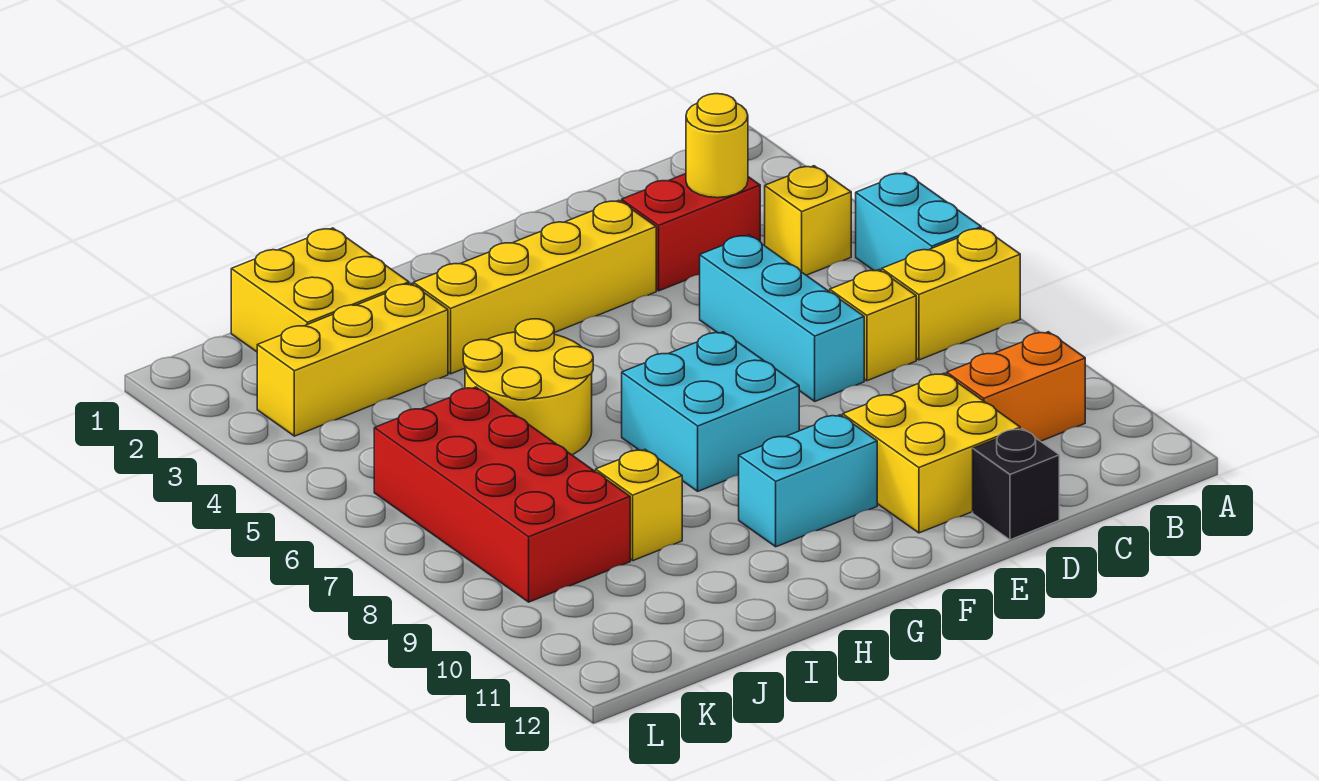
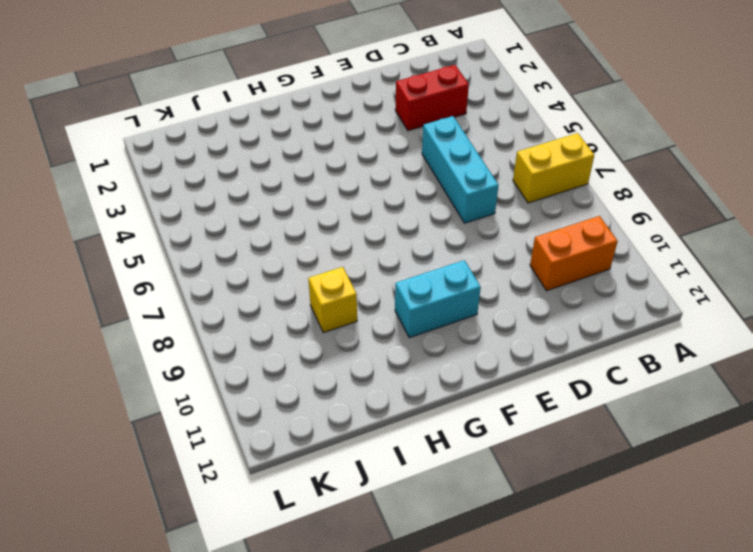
none -> cyan 1x2 brick [856,173,981,271]
none -> yellow 1x1 brick [765,166,851,275]
none -> yellow 1x1 brick [830,270,916,381]

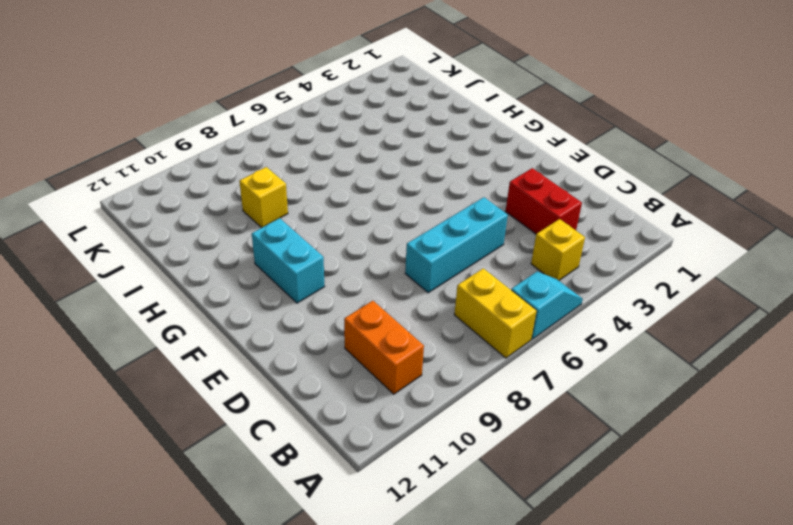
cyan 1x2 slope [511,272,583,339] -> cyan 1x2 brick [856,173,981,271]
none -> yellow 1x1 brick [830,270,916,381]
none -> yellow 2x2 brick [843,373,1020,533]
none -> black 1x1 brick [973,429,1059,540]

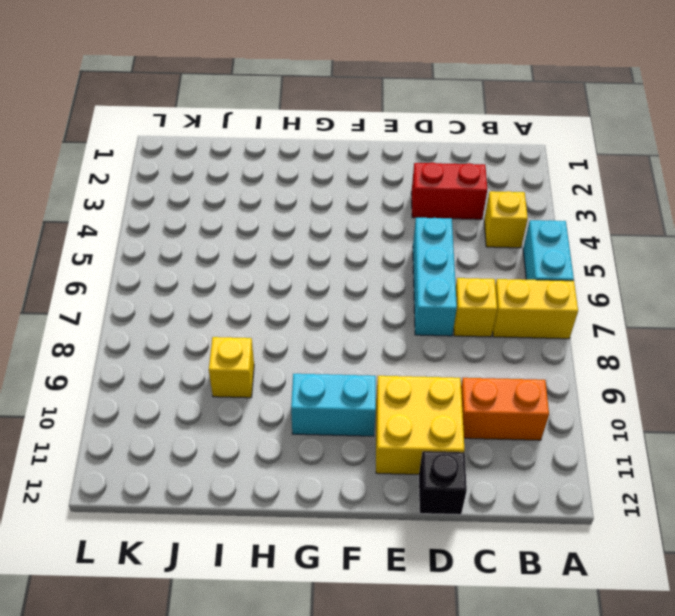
none -> yellow 1x4 brick [413,200,656,374]
none -> cyan 2x2 brick [622,332,799,491]
none -> yellow 2x2 round brick [463,319,593,455]

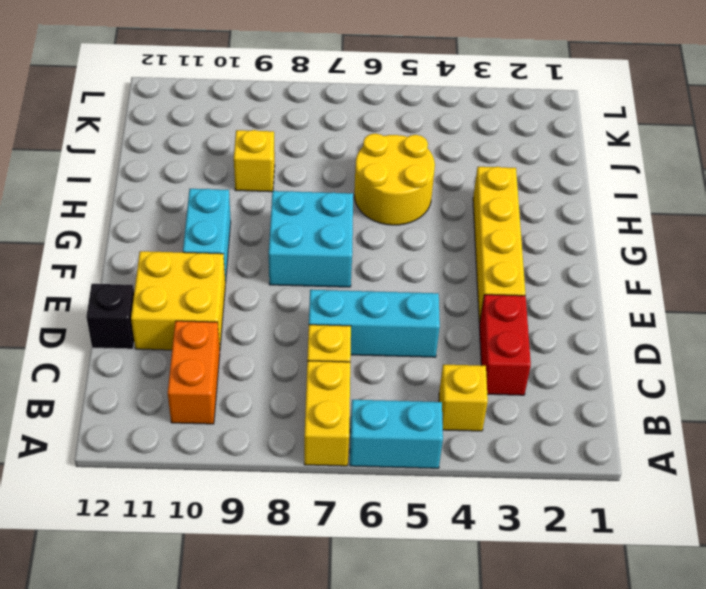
none -> yellow 2x2 brick [231,228,409,352]
none -> yellow 1x3 brick [257,283,448,436]
none -> red 2x4 brick [374,387,630,602]

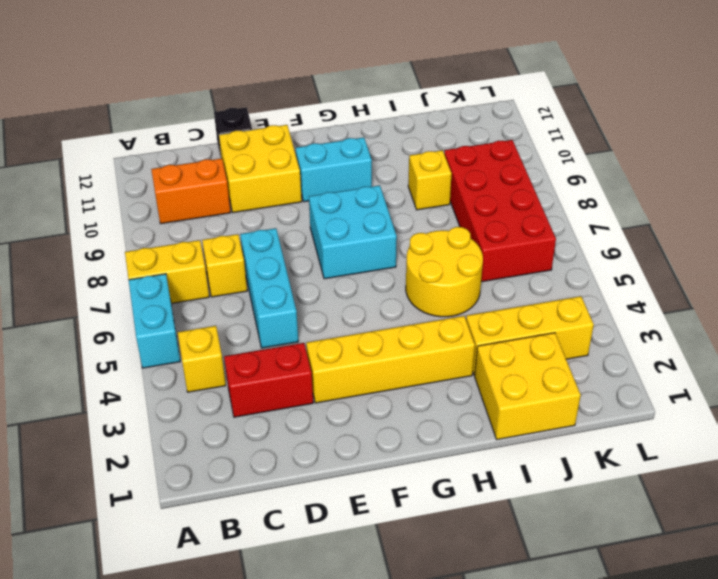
none -> yellow 1x1 round brick [686,94,748,198]

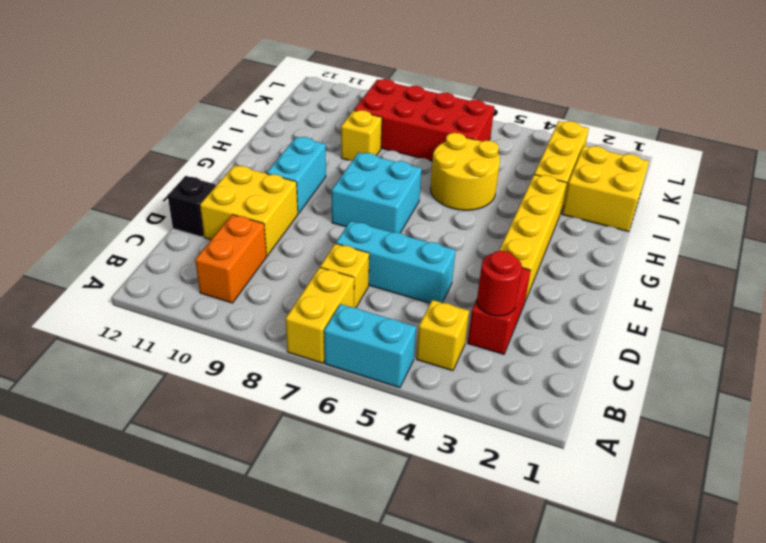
red 1x1 round brick [477,251,522,316] -> yellow 1x1 round brick [686,94,748,198]

